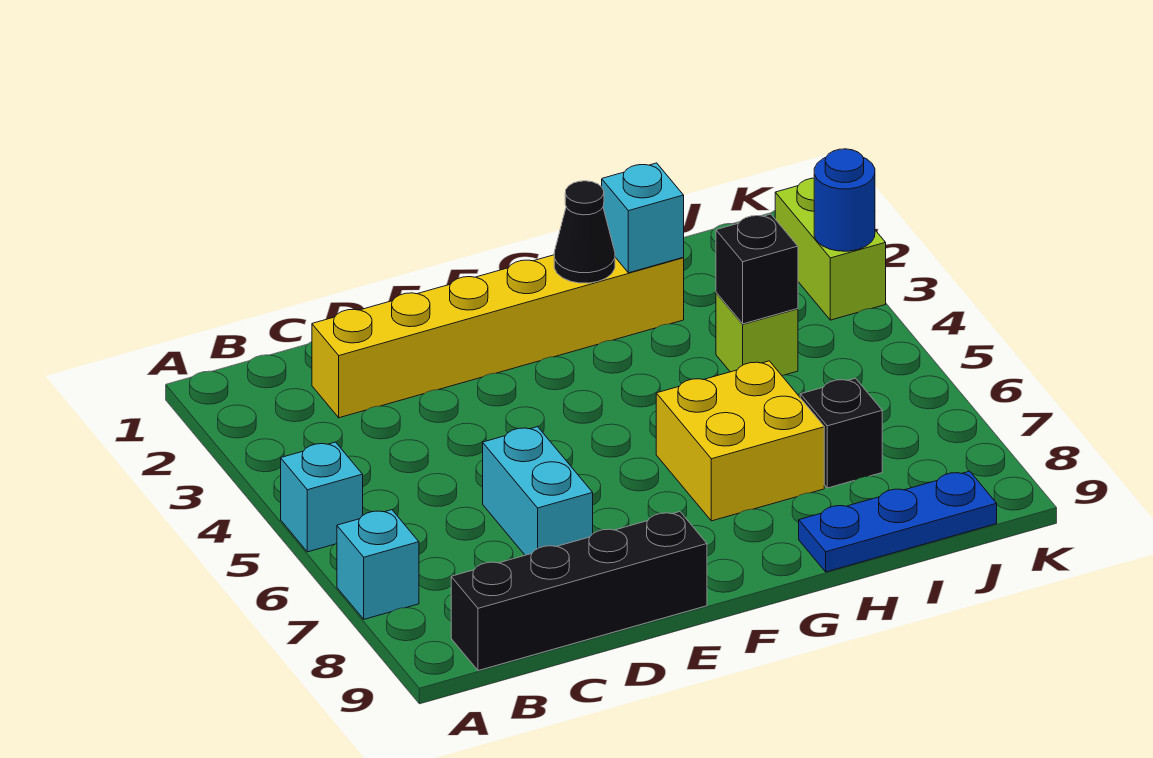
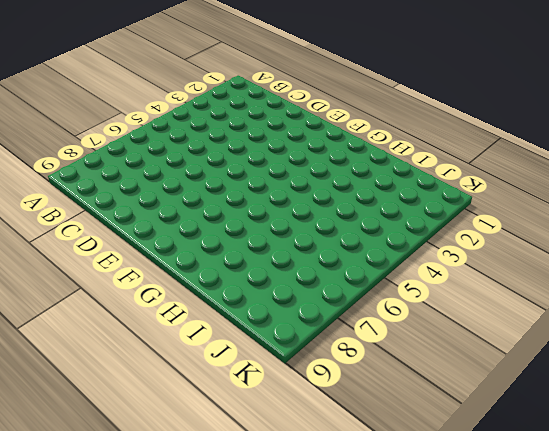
none -> cyan 1x1 brick [281,442,363,552]
none -> cyan 1x1 brick [337,510,419,619]
none -> black 1x4 brick [451,512,707,671]

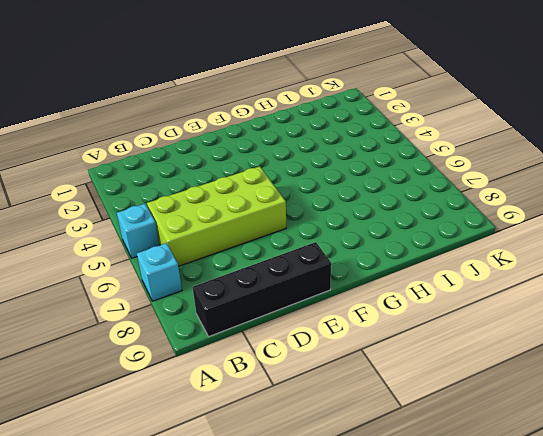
lime 2x4 brick [147,166,286,266] -> cyan 1x2 brick [483,427,593,555]
none -> yellow 1x6 brick [312,255,684,418]
none -> yellow 2x2 brick [656,361,824,521]
none -> blue 1x3 plate [799,471,997,572]

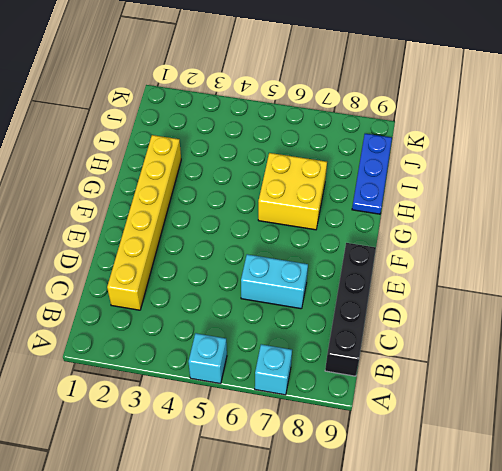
none -> lime 1x1 brick [716,293,798,375]
none -> black 1x1 brick [800,378,882,488]
none -> lime 1x2 brick [775,178,886,320]

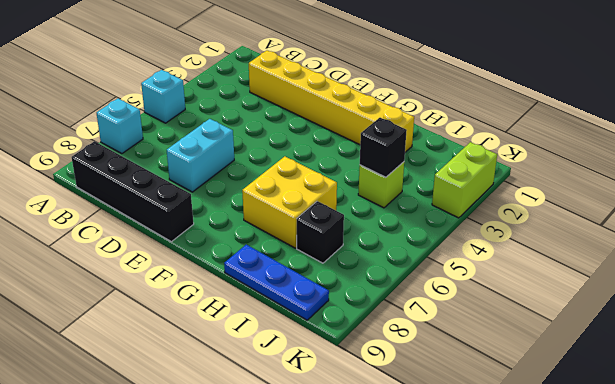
none -> black 1x1 cone [554,181,615,283]
none -> cyan 1x1 brick [602,163,684,273]
none -> blue 1x1 round brick [814,149,875,251]

